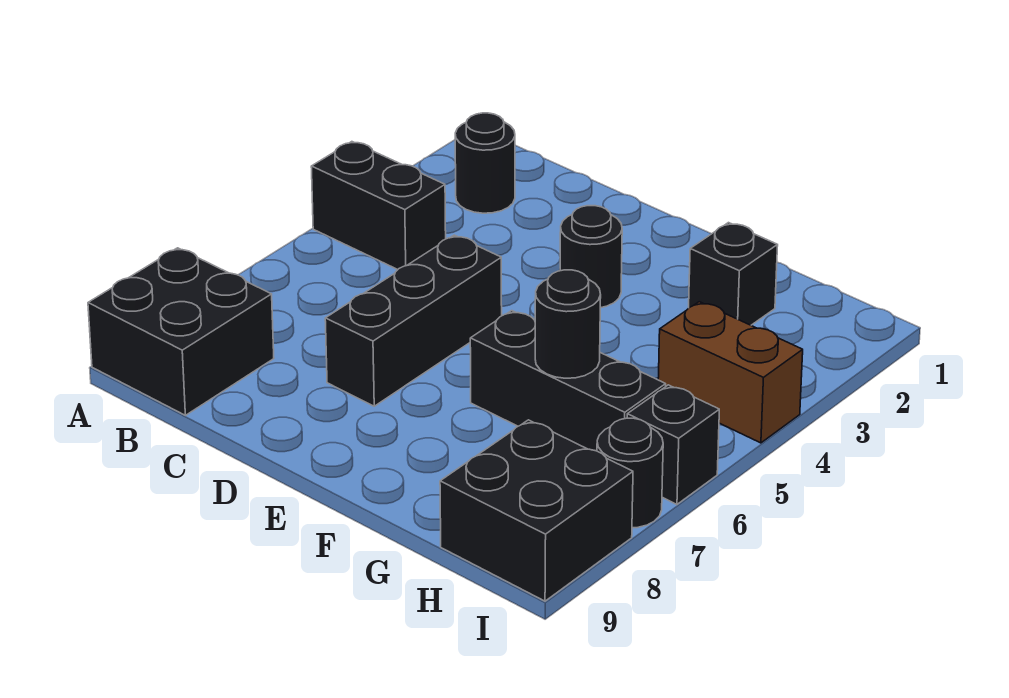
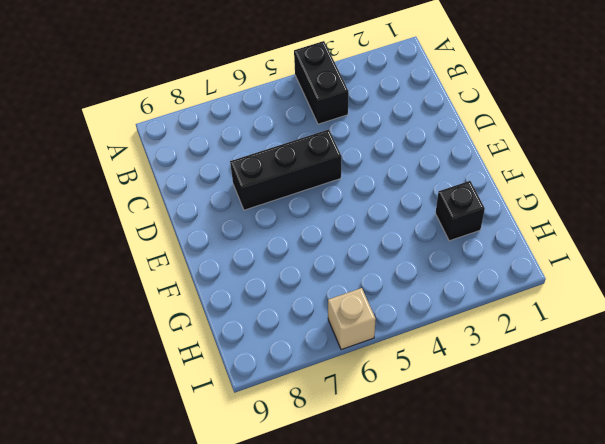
tan 1x1 brick [328,288,376,350] -> black 1x1 brick [627,385,719,504]
none -> black 2x2 brick [88,248,274,415]
none -> black 1x1 round brick [455,113,515,213]
none -> black 1x1 round brick [560,206,622,308]

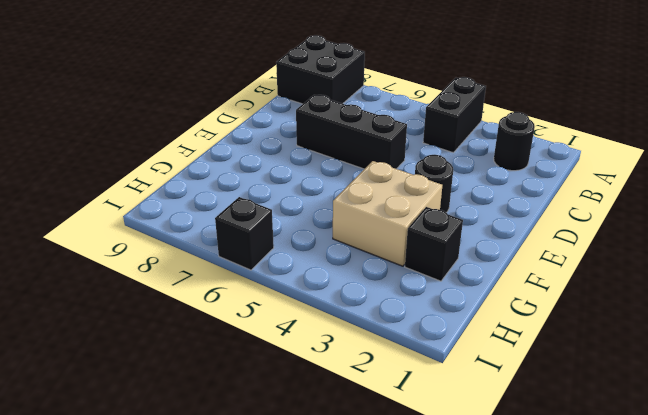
tan 2x2 brick [333,161,442,266] -> none
none -> black 1x3 brick [470,311,666,451]
none -> brown 1x2 brick [658,302,803,443]
none -> black 2x2 brick [440,420,633,601]

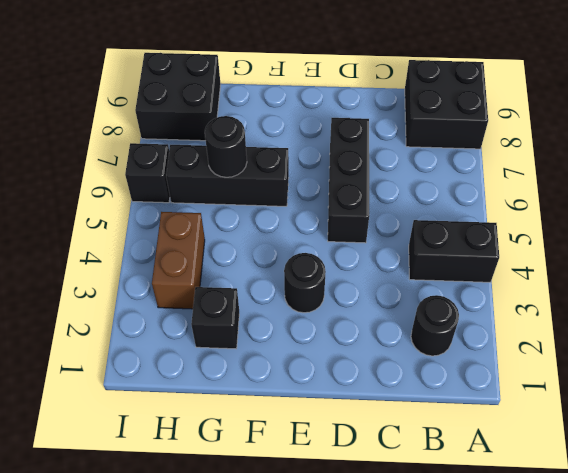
brown 1x2 brick [152,212,205,309] -> brown 1x2 brick turned to [658,302,803,443]
none -> black 1x1 round brick [597,418,663,528]

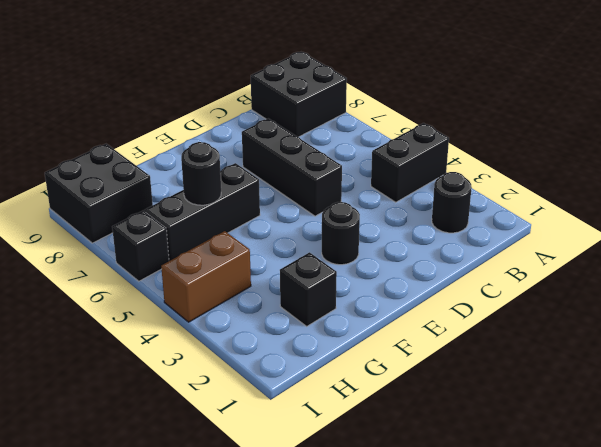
none -> black 1x1 round brick [597,418,663,528]

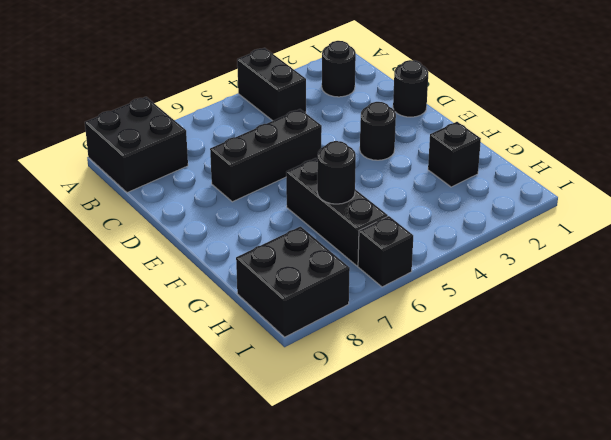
black 1x1 round brick [393,60,429,117] -> black 1x1 round brick moved to [597,418,663,528]
none -> brown 1x2 brick [658,302,803,443]

